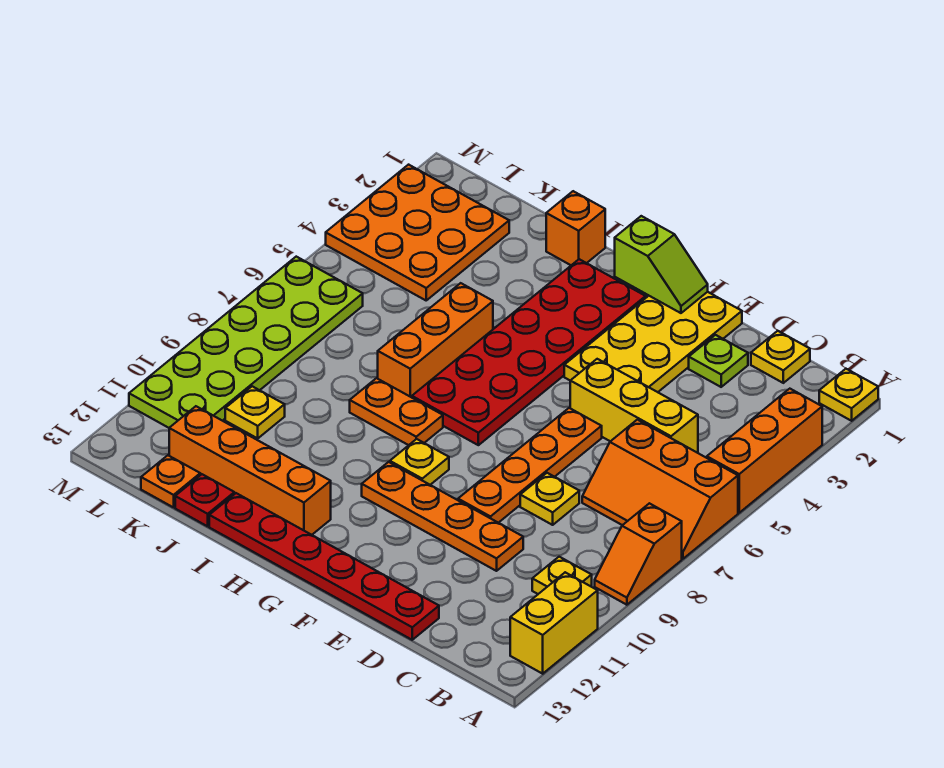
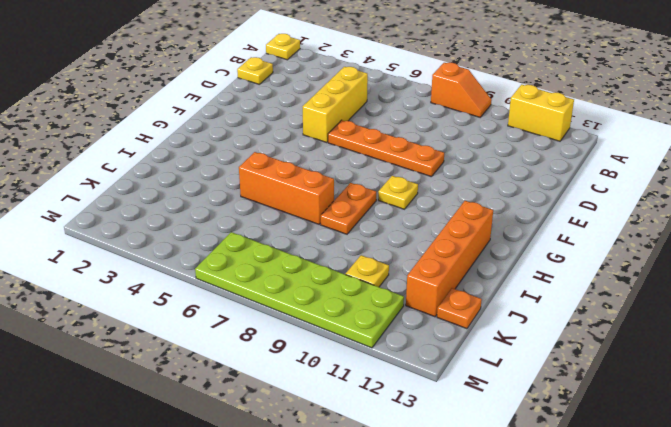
none -> orange 1x3 brick [707,389,822,513]
none -> orange 2x3 slope [582,420,738,559]
none -> yellow 1x1 plate [532,557,592,594]

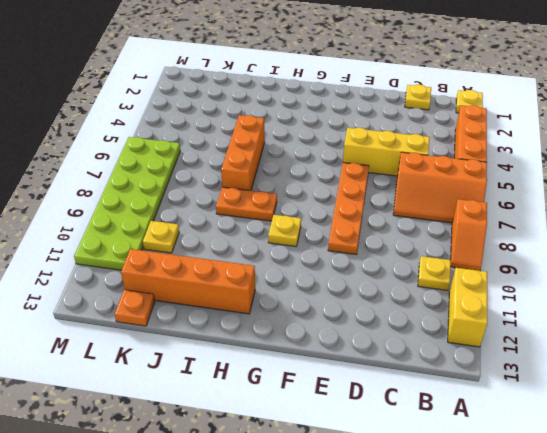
none -> lime 1x1 plate [689,335,748,387]
none -> yellow 1x1 plate [520,473,579,525]
none -> orange 1x4 plate [362,462,523,571]

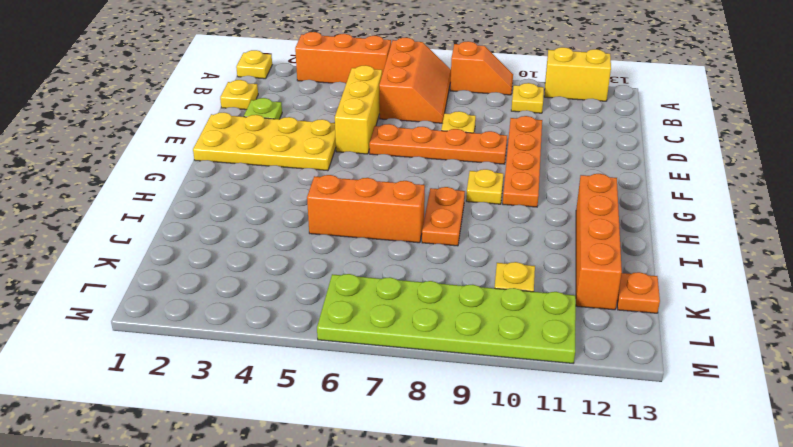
none -> red 1x6 plate [209,493,439,640]
none -> red 2x6 plate [412,259,646,445]
none -> orange 1x1 brick [546,191,605,265]

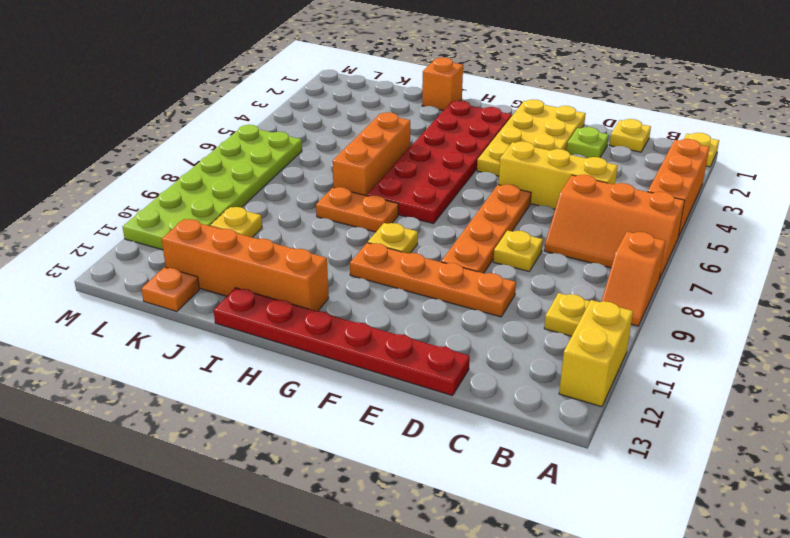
none -> red 1x1 plate [175,474,234,526]
none -> orange 3x3 plate [326,165,509,300]
none -> lime 1x2 slope [615,216,708,313]

